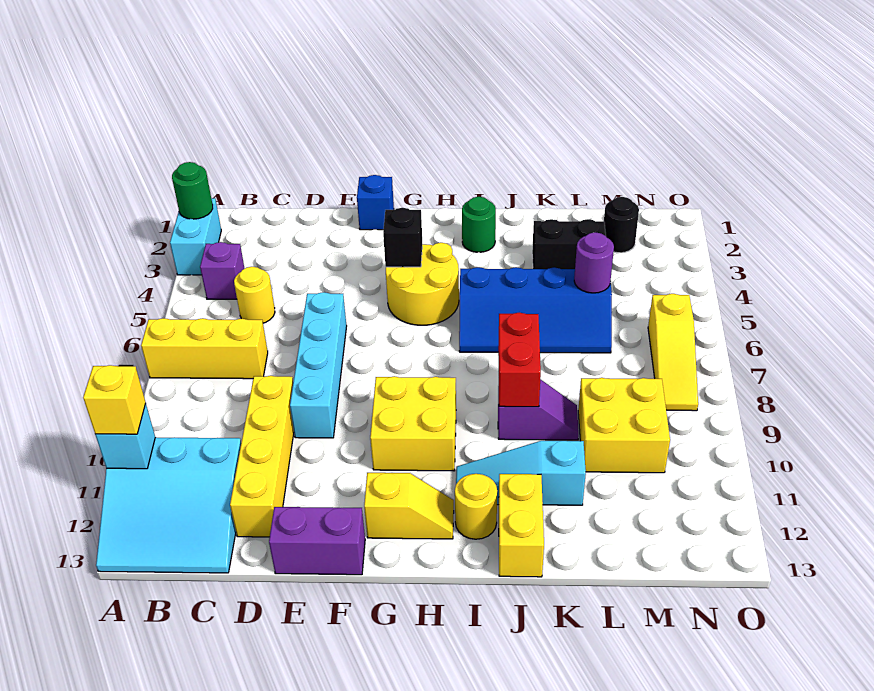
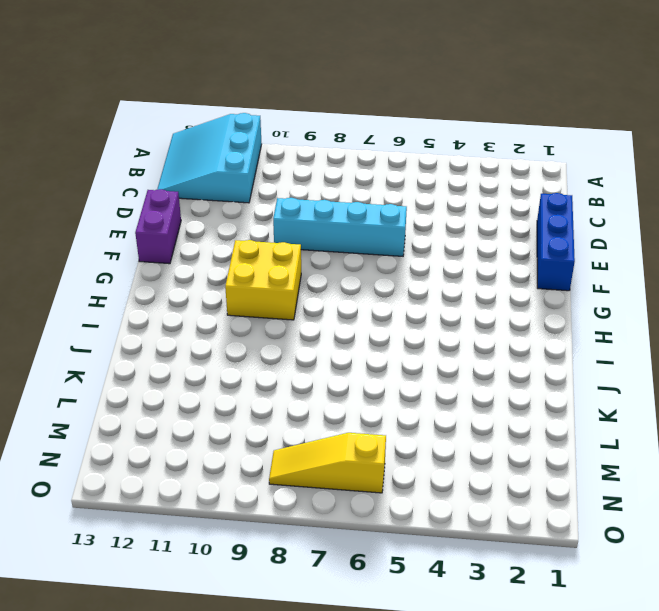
blue 1x3 brick [537,193,575,291] -> blue 1x1 brick [357,175,394,230]
none -> cyan 1x2 brick [170,198,221,275]
none -> yellow 1x3 brick [141,318,268,379]
none -> purple 1x1 brick [200,242,245,299]

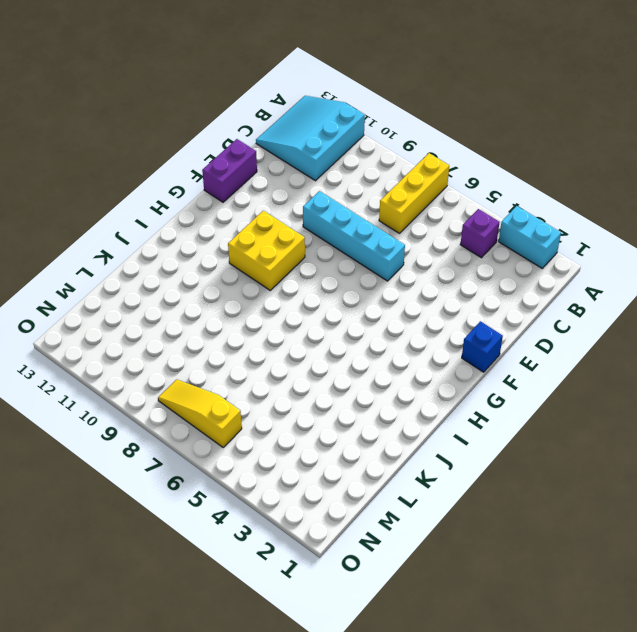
none -> yellow 1x1 round brick [234,267,275,323]
none -> yellow 1x4 brick [230,376,294,537]
none -> yellow 2x2 round brick [386,243,459,325]

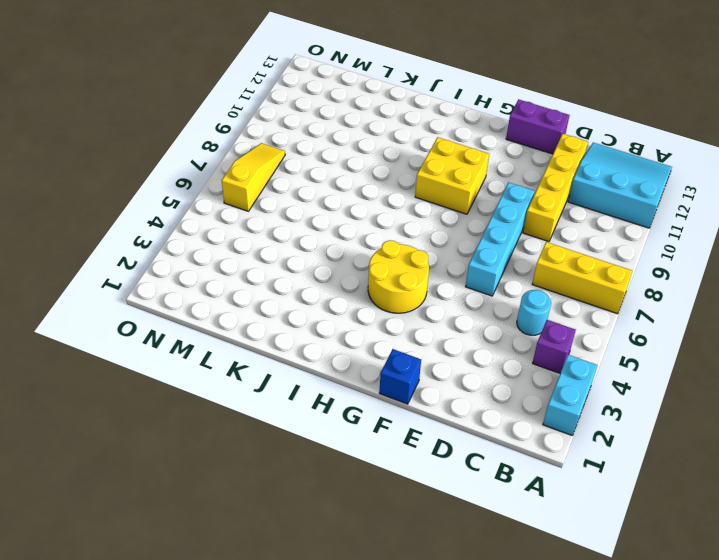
cyan 1x1 round brick [517,290,551,335] -> yellow 1x1 round brick [234,267,275,323]
none -> yellow 1x2 slope [364,473,454,539]
none -> green 1x1 round brick [462,197,496,252]
none -> blue 2x4 slope [459,267,612,353]

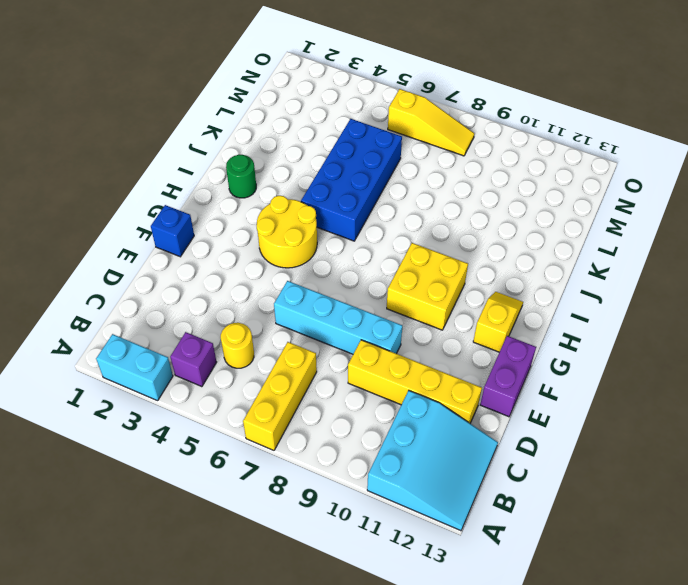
blue 2x4 brick [301,119,402,241] -> blue 2x4 slope [459,267,612,353]
none -> cyan 1x3 slope [456,441,586,505]
none -> yellow 1x1 round brick [455,474,497,539]
none -> purple 1x2 slope [498,379,579,440]

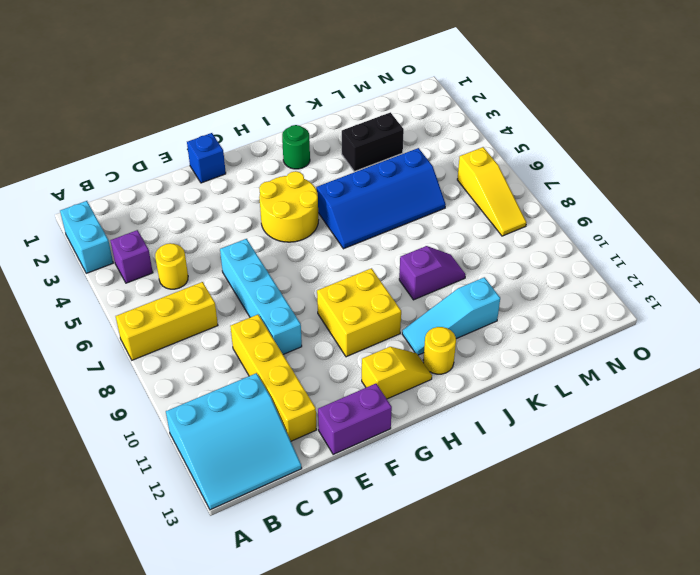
none -> yellow 1x2 brick [499,474,544,577]
none -> yellow 2x2 brick [578,378,670,473]
none -> black 1x1 round brick [604,197,639,253]

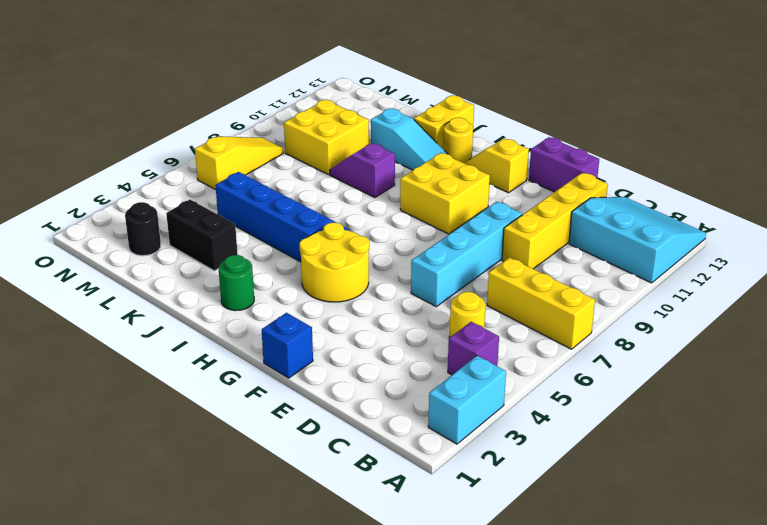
none -> green 1x1 round brick [172,162,213,219]
none -> cyan 1x1 brick [95,404,155,469]
none -> black 1x1 brick [383,208,422,267]

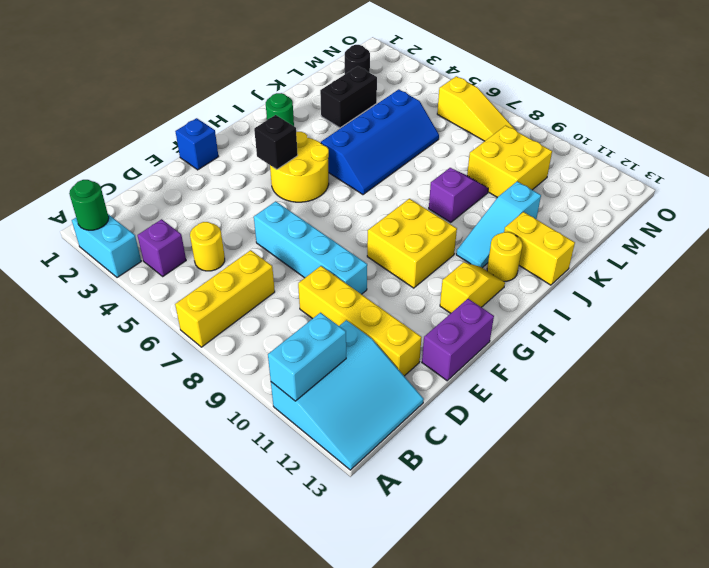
cyan 1x2 brick [268,313,346,401] -> cyan 1x1 brick [95,404,155,469]
none -> red 1x2 brick [498,313,541,407]
none -> purple 1x1 round brick [574,232,614,293]
none -> yellow 1x1 brick [83,365,146,434]

